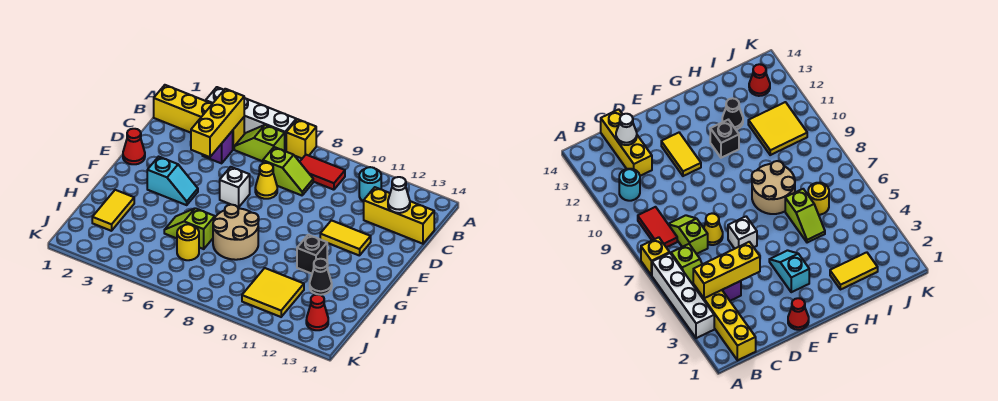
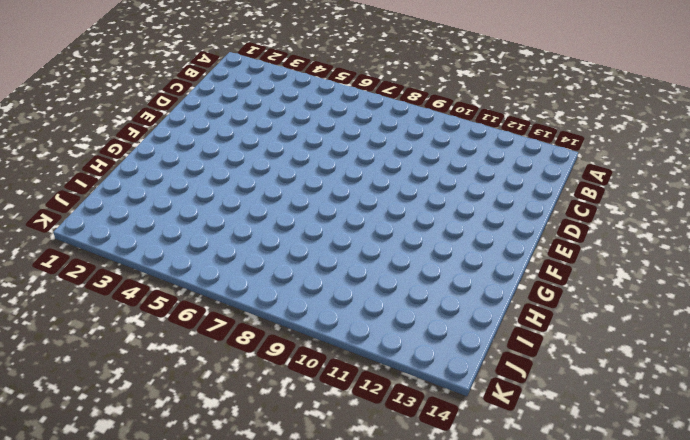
none -> white 1x4 brick [206,87,296,151]
none -> yellow 1x1 brick [286,119,316,158]
none -> yellow 1x4 brick [154,85,244,149]

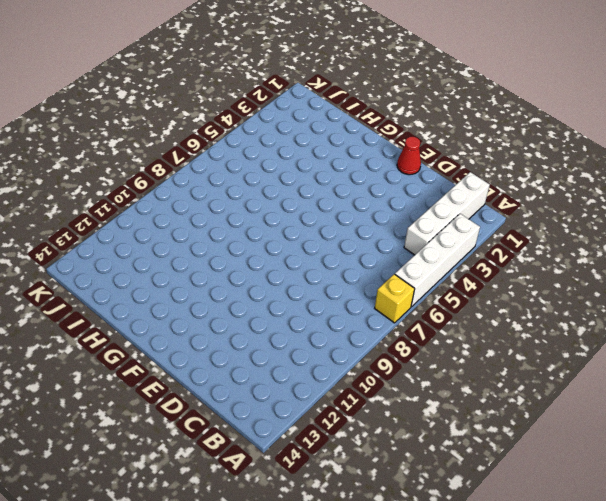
white 1x4 brick [404,172,490,255] -> yellow 1x4 brick [154,85,244,149]
none -> lime 1x2 slope [234,125,285,161]
none -> red 1x2 tile [300,155,345,190]
none -> cyan 1x1 round brick [359,167,381,201]

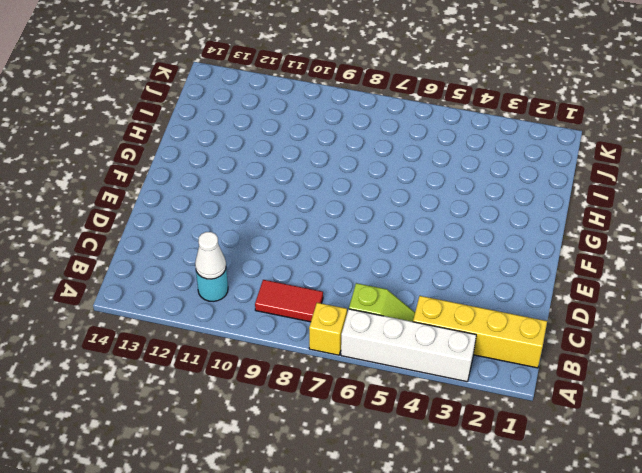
white 1x1 cone [195,232,226,279] -> white 1x1 cone moved to [388,177,410,213]
none -> purple 1x1 brick [202,131,233,163]
none -> lime 1x2 slope [263,147,313,195]
none -> yellow 1x3 brick [364,187,434,244]

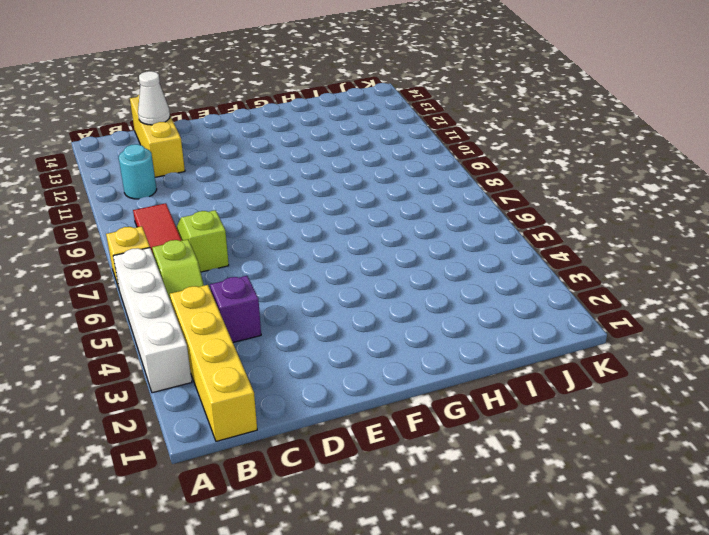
none -> yellow 1x1 cone [255,163,277,199]
none -> red 1x1 cone [123,129,145,164]
none -> white 1x1 brick [220,167,250,207]

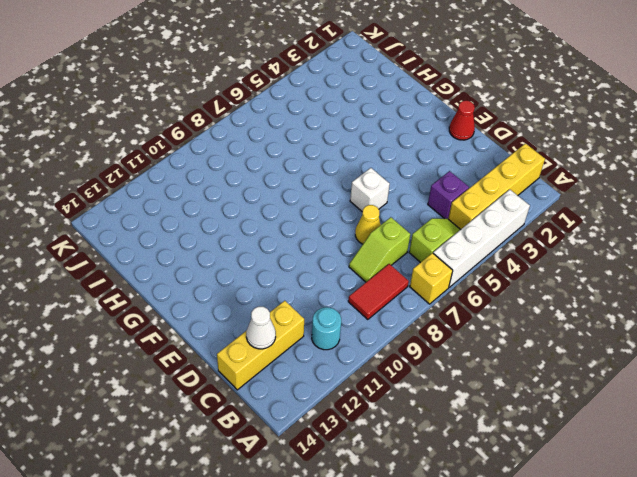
none -> yellow 1x2 tile [320,220,371,256]
none -> cyan 1x2 slope [147,157,198,205]
none -> tan 2x2 round brick [213,205,259,260]

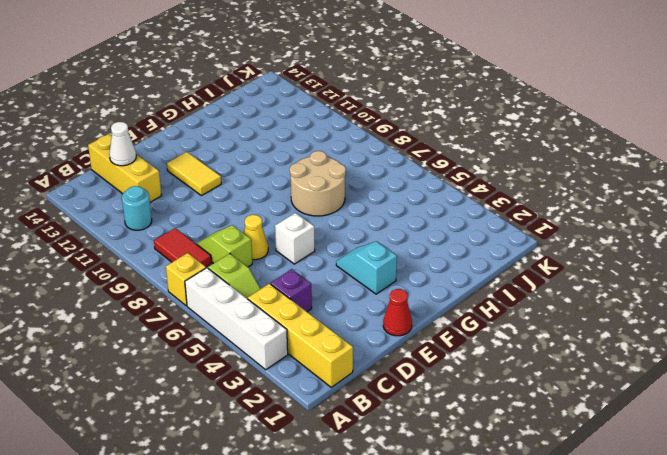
none -> black 1x1 brick [297,235,327,274]
none -> yellow 1x2 tile [92,190,134,231]
none -> lime 1x2 slope [164,208,215,249]

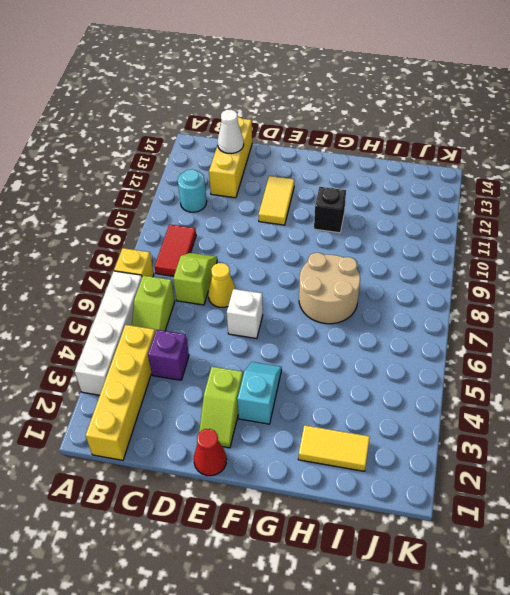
lime 1x2 slope [199,367,243,448] -> lime 1x2 slope moved to [164,208,215,249]
none -> black 1x1 cone [310,259,332,295]
none -> yellow 1x1 round brick [177,224,199,260]
none -> yellow 2x2 tile [242,268,304,317]

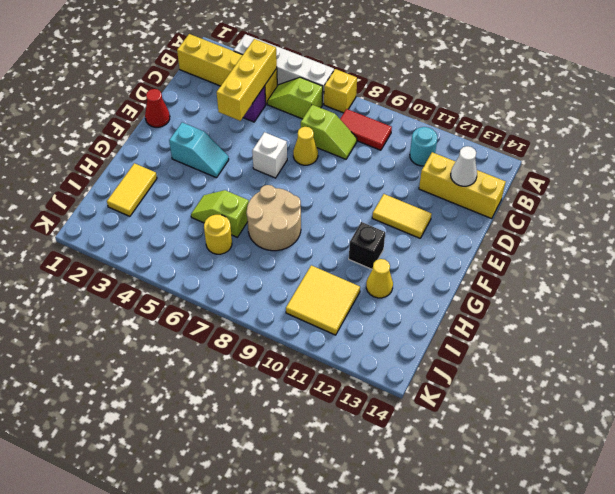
yellow 1x1 cone [366,259,393,298] -> black 1x1 cone [310,259,332,295]
none -> red 1x1 cone [306,294,328,330]

